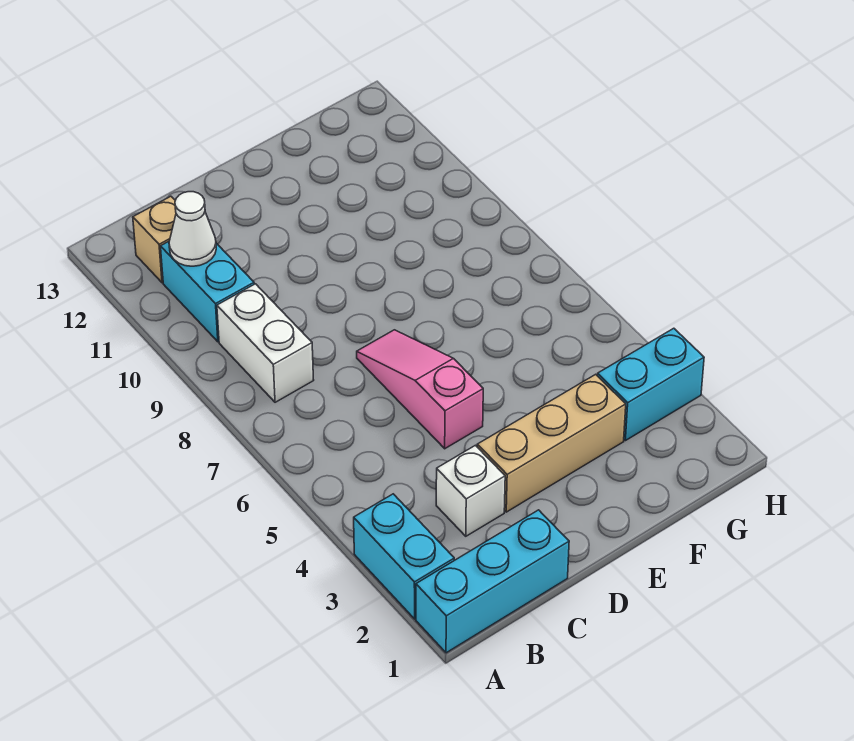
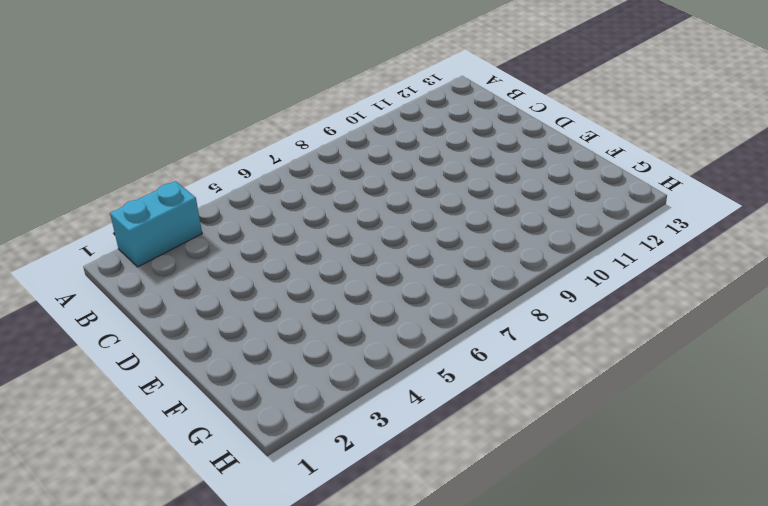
none -> cyan 1x3 brick [416,510,569,653]
none -> white 1x2 brick [217,284,314,402]

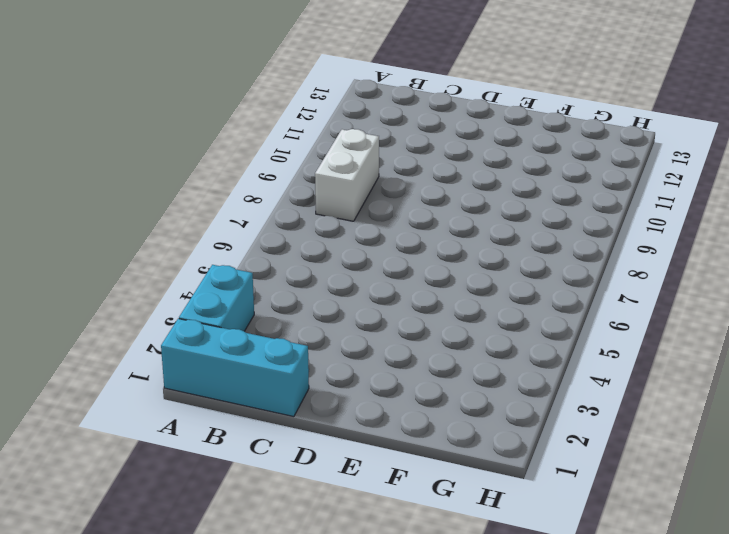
none -> cyan 1x2 brick [161,241,254,342]
none -> tan 1x1 brick [133,196,176,283]

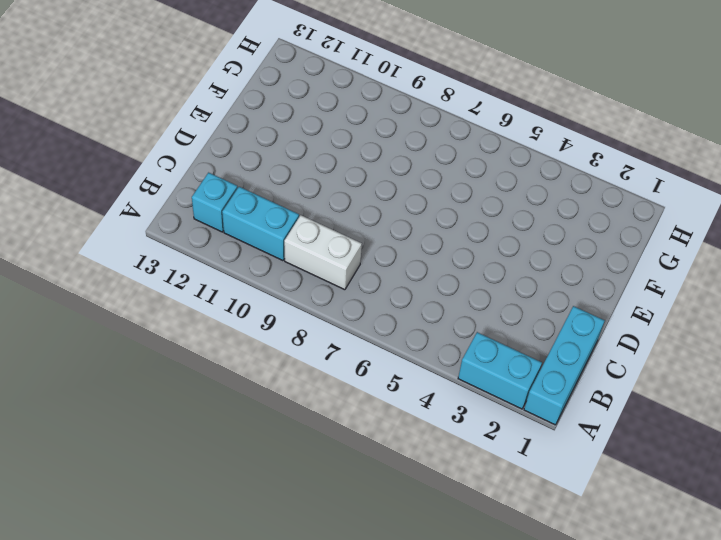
cyan 1x1 brick [192,173,238,232] -> tan 1x1 brick [133,196,176,283]
none -> white 1x1 brick [436,445,505,536]
none -> tan 1x3 brick [477,374,626,512]

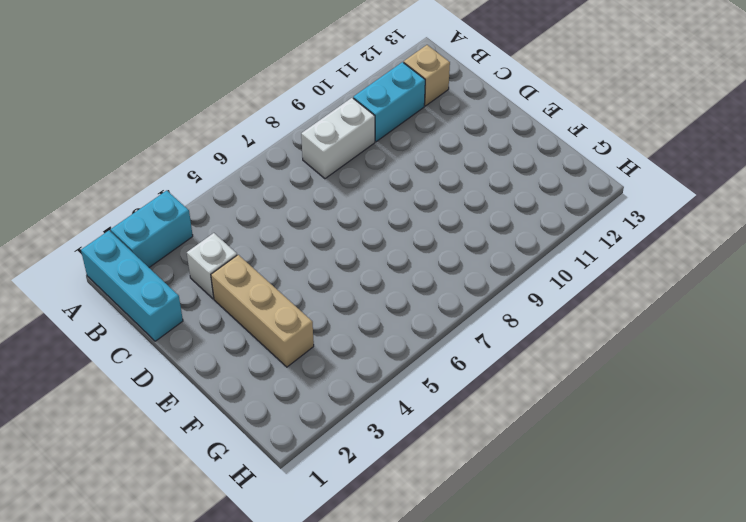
none -> pink 1x3 slope [357,330,483,449]
none -> cyan 1x2 brick [597,328,704,441]

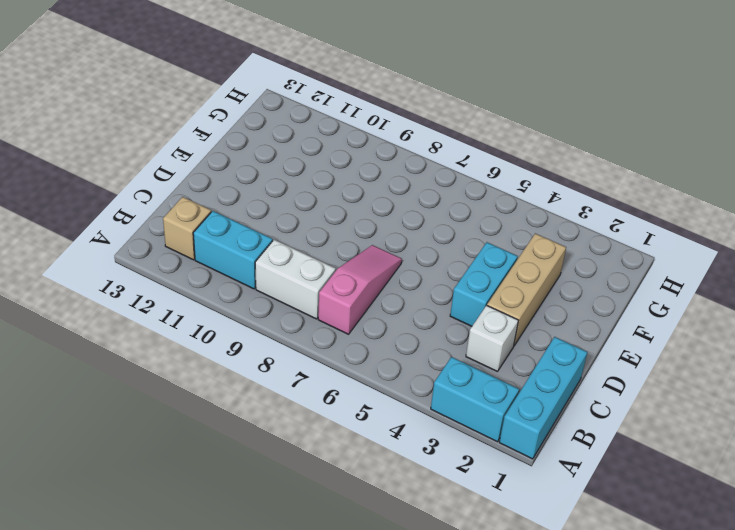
pink 1x3 slope [318,245,402,334] -> pink 1x3 slope turned to [357,330,483,449]
cyan 1x2 brick [450,242,518,326] -> cyan 1x2 brick moved to [597,328,704,441]
none -> white 1x1 cone [169,192,216,266]

